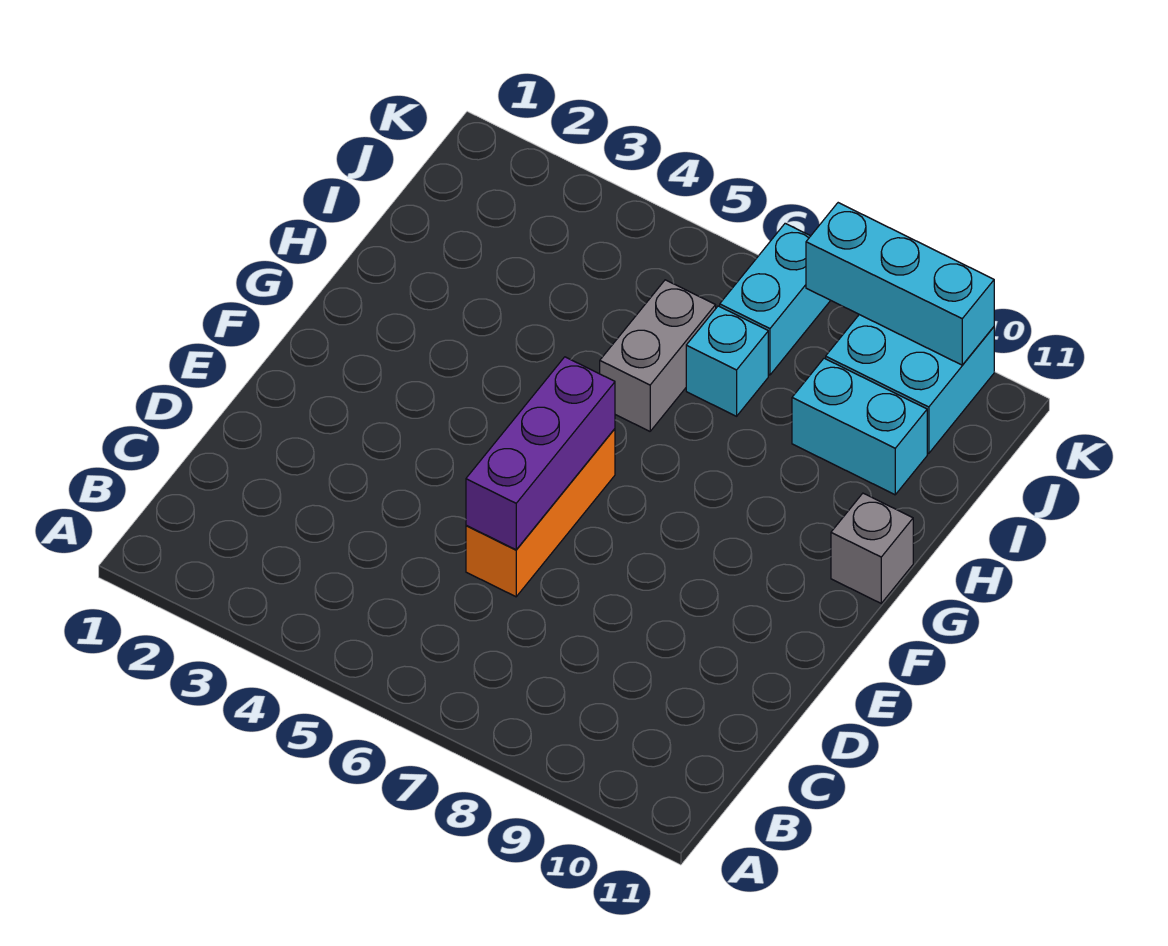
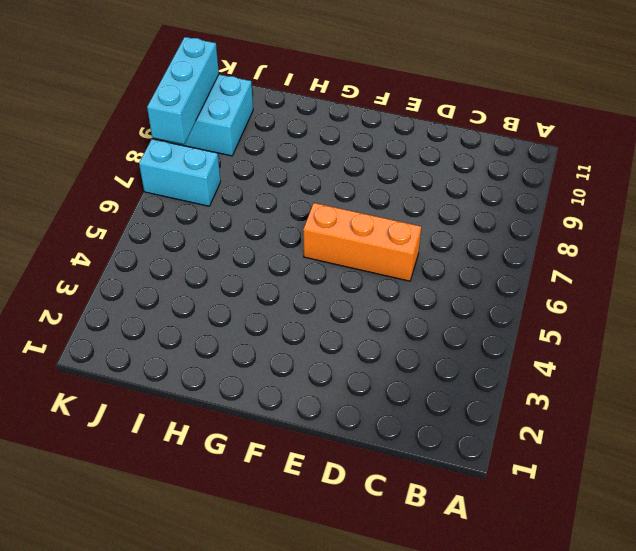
none -> grey 1x1 brick [831,493,913,603]
none -> grey 1x2 brick [600,280,716,431]

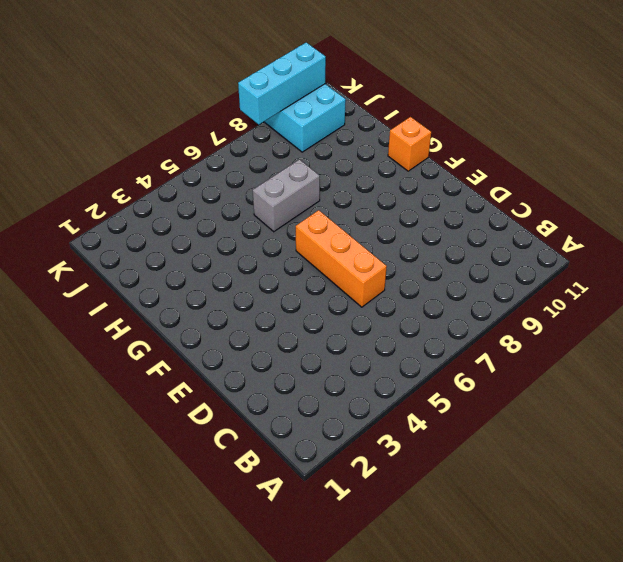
orange 1x1 brick [388,117,431,171] -> grey 1x1 brick [831,493,913,603]
grey 1x2 brick [253,160,320,232] -> grey 1x2 brick turned to [600,280,716,431]
none -> cyan 1x1 brick [686,306,768,416]
none -> cyan 1x2 brick [792,358,927,495]

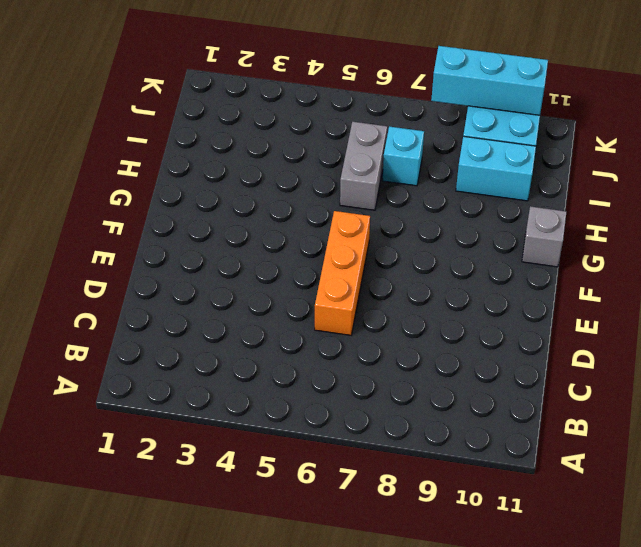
none -> cyan 1x2 brick [720,223,831,375]
none -> purple 1x3 brick [466,357,615,550]

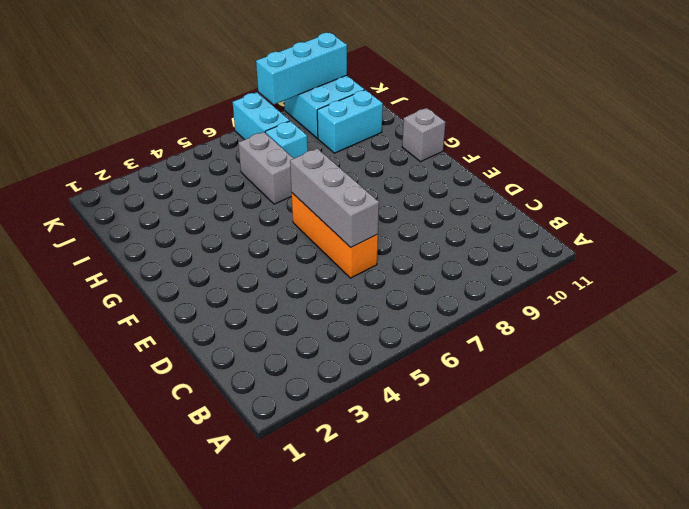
grey 1x3 brick [290,148,379,247] -> purple 1x3 brick [466,357,615,550]

